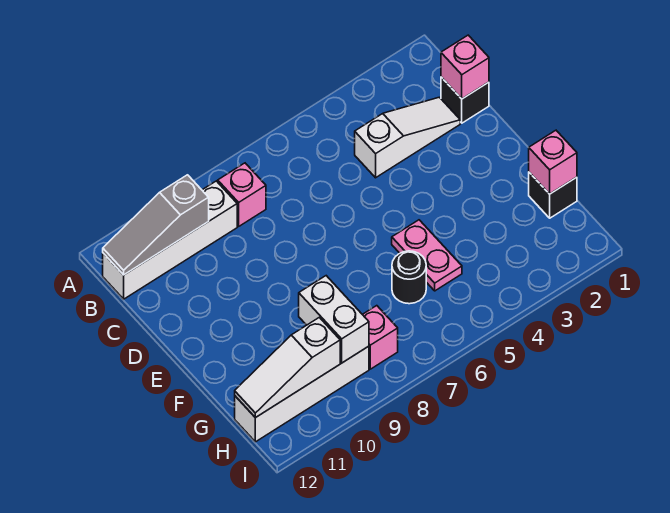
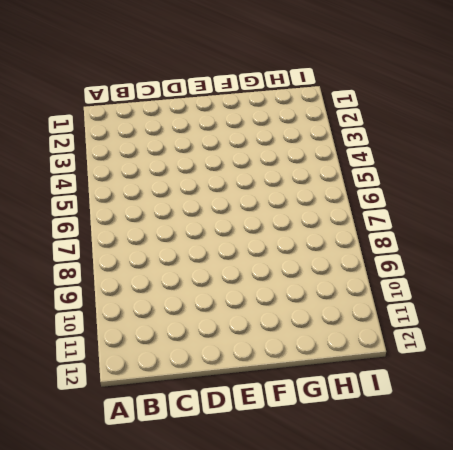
none -> pink 1x1 brick [218,163,266,226]
none -> white 1x4 brick [103,181,237,299]
none -> black 1x1 brick [441,77,489,123]

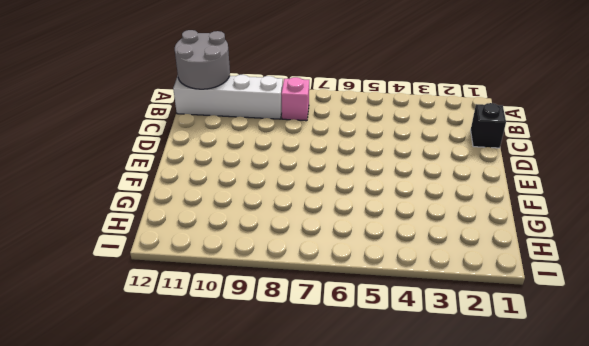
grey 2x2 round brick [175,30,230,89] -> grey 1x3 slope [103,175,209,275]
none -> white 1x3 slope [355,97,460,178]
none -> pink 1x2 plate [392,220,462,291]
none -> black 1x1 brick [529,172,577,218]

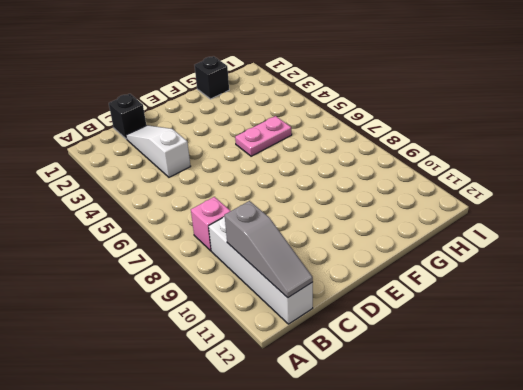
none -> black 1x1 round brick [392,251,426,304]
none -> pink 1x1 brick [362,306,398,369]
none -> white 1x4 brick [235,346,369,442]

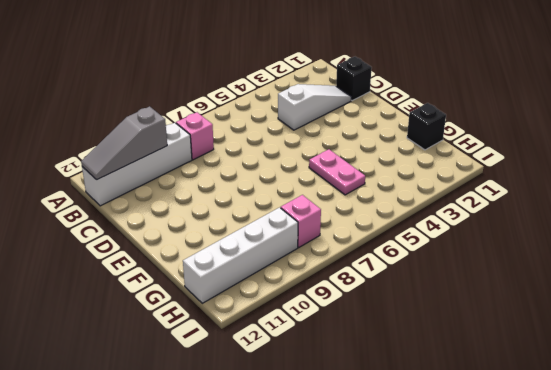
none -> black 1x1 round brick [392,251,426,304]
none -> pink 1x1 brick [441,35,489,99]
none -> pink 1x1 brick [529,130,577,194]

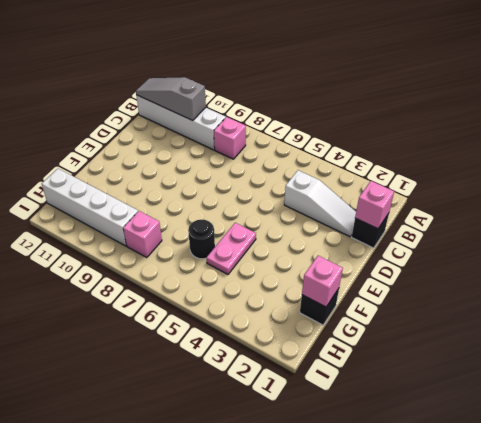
none -> white 1x2 brick [299,276,369,363]
none -> white 1x3 slope [235,317,340,418]

